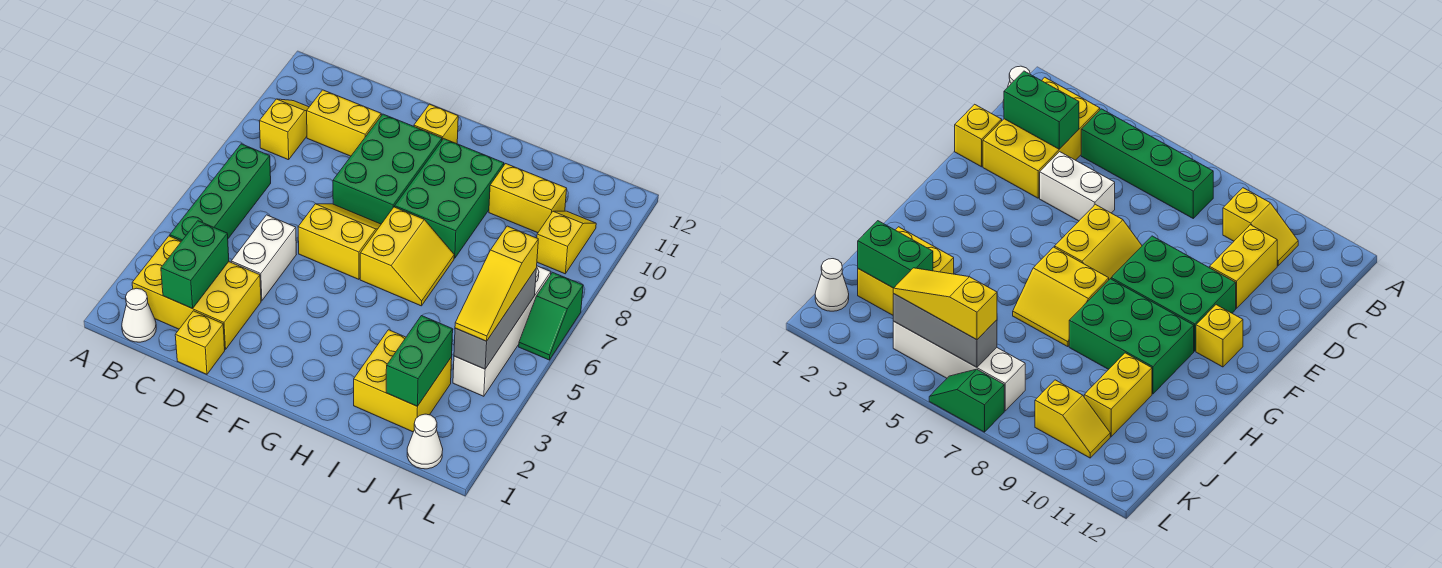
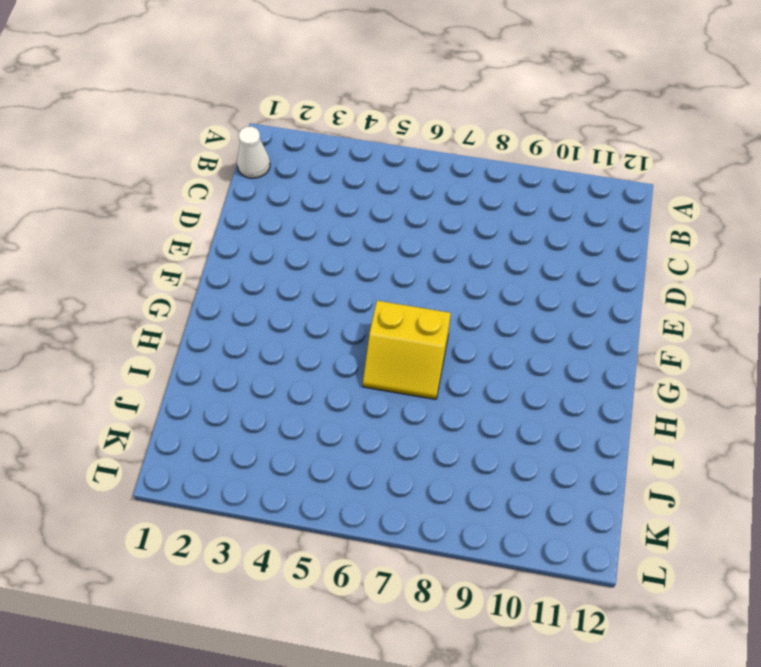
none -> yellow 2x3 brick [132,236,261,350]
none -> green 1x4 brick [170,144,271,241]
none -> yellow 1x2 slope [260,99,309,160]

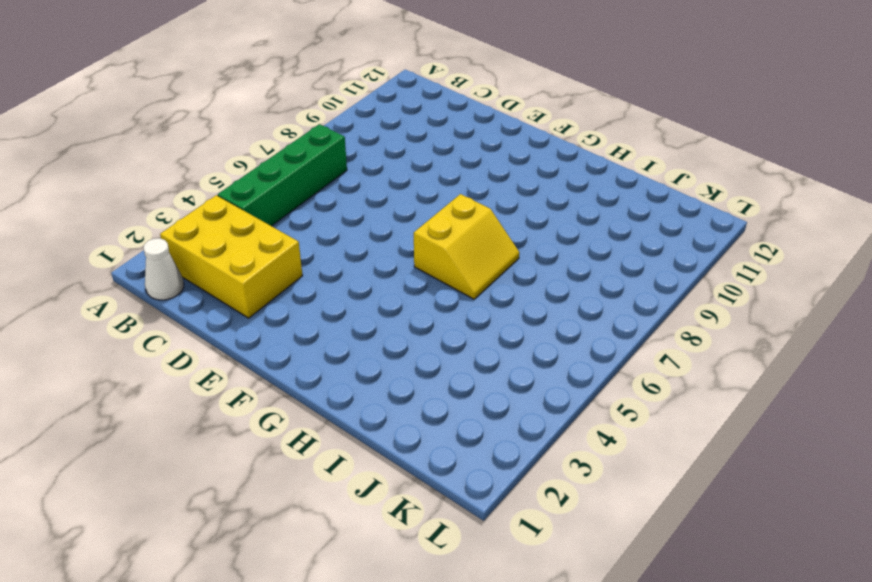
none -> yellow 1x2 slope [260,99,309,160]
none -> yellow 1x2 brick [307,90,381,156]
none -> yellow 1x1 brick [175,311,225,374]

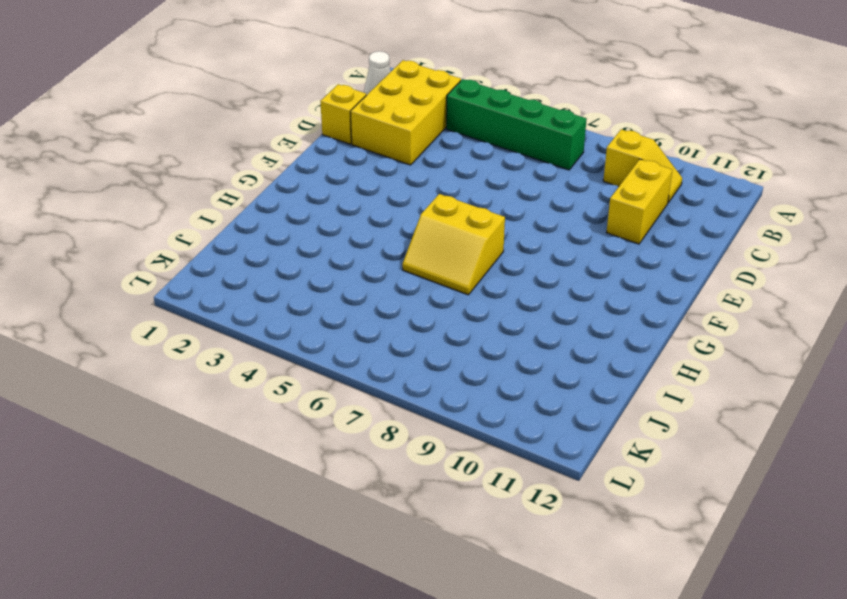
none -> white 1x2 brick [231,215,296,301]
none -> yellow 2x2 slope [298,204,381,279]
none -> green 2x3 brick [333,114,442,224]

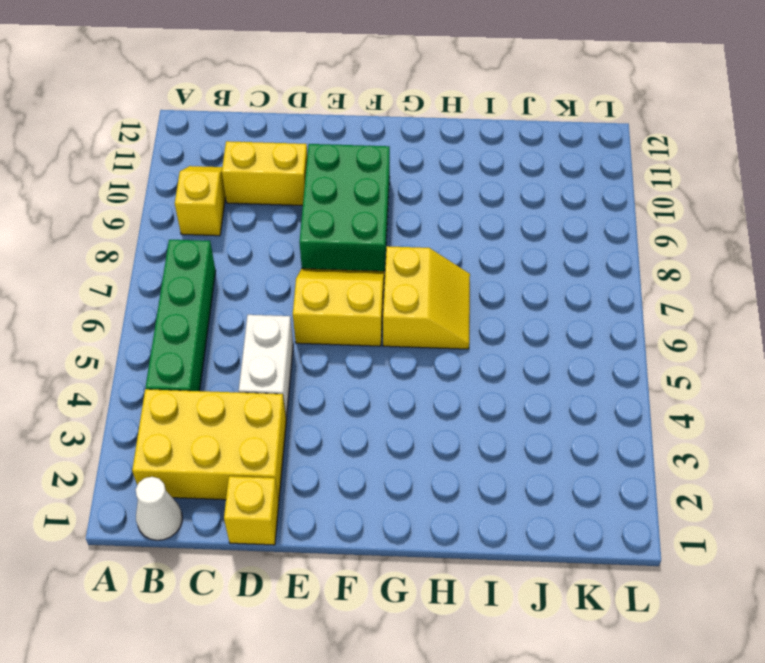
none -> yellow 1x1 brick [414,104,458,144]
none -> green 2x3 brick [395,139,504,258]
none -> yellow 2x2 brick [354,330,452,432]

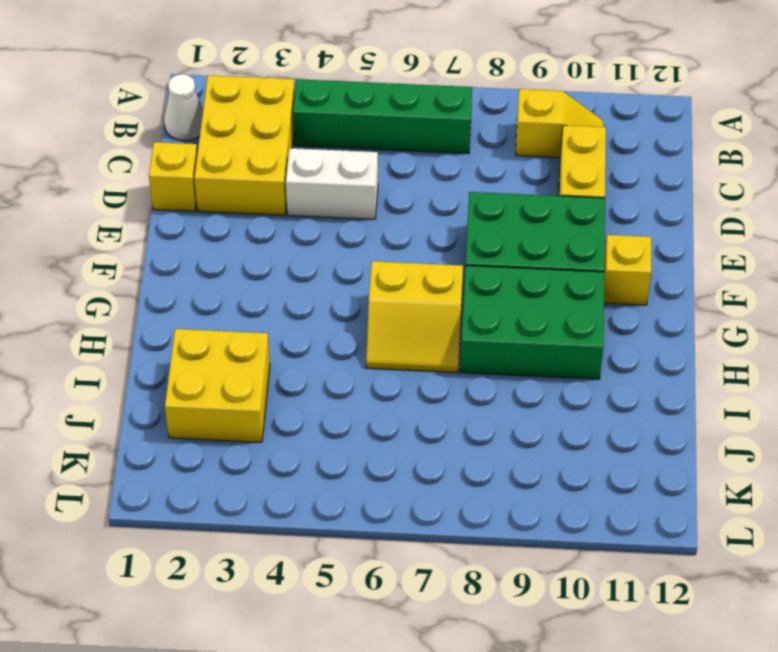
none -> yellow 2x2 slope [298,204,381,279]
none -> yellow 1x2 brick [489,164,567,233]
none -> white 1x1 cone [407,414,443,469]

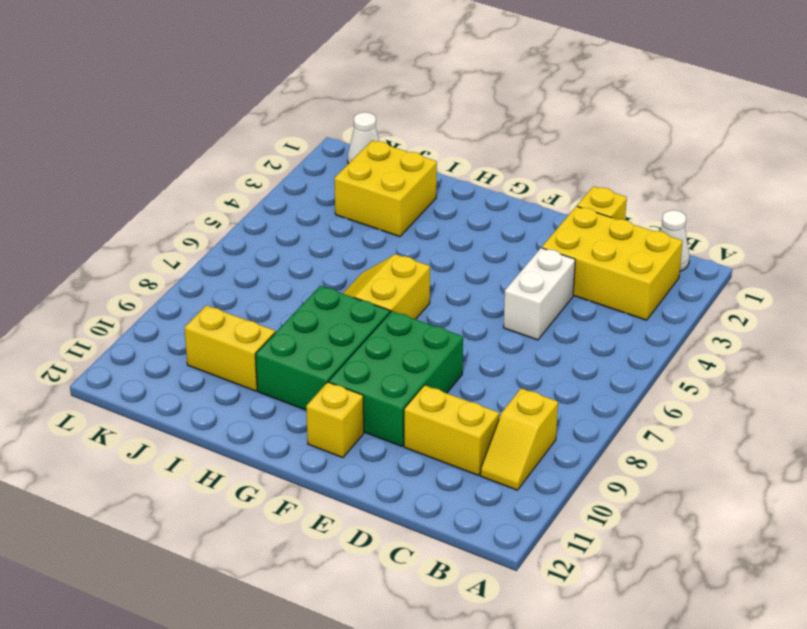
none -> green 1x4 brick [170,144,271,241]
none -> yellow 2x2 slope [298,204,381,279]
none -> white 1x4 brick [453,266,551,396]

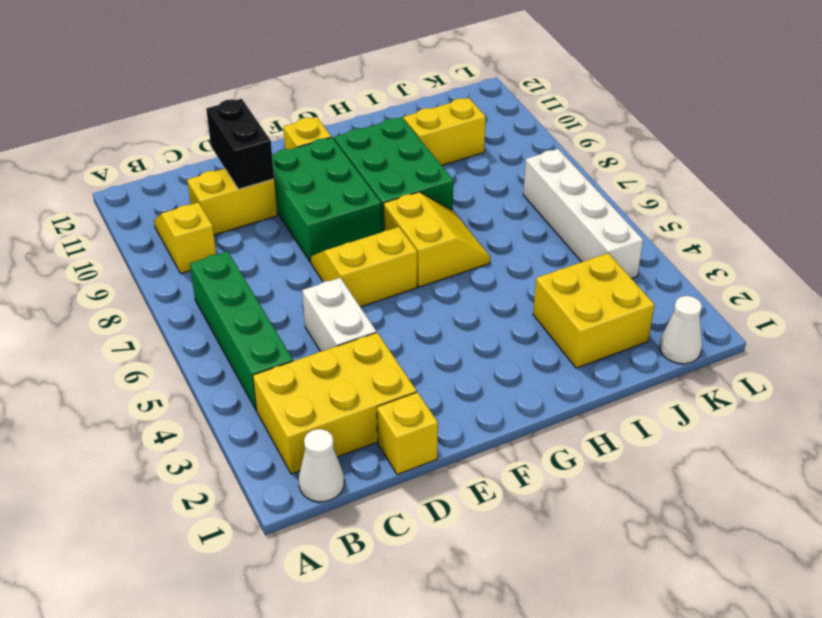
black 1x2 brick [206,99,274,189] -> none
none -> yellow 1x2 slope [537,211,596,274]
none -> green 1x2 slope [519,272,583,360]
none -> green 1x2 brick [161,221,229,309]

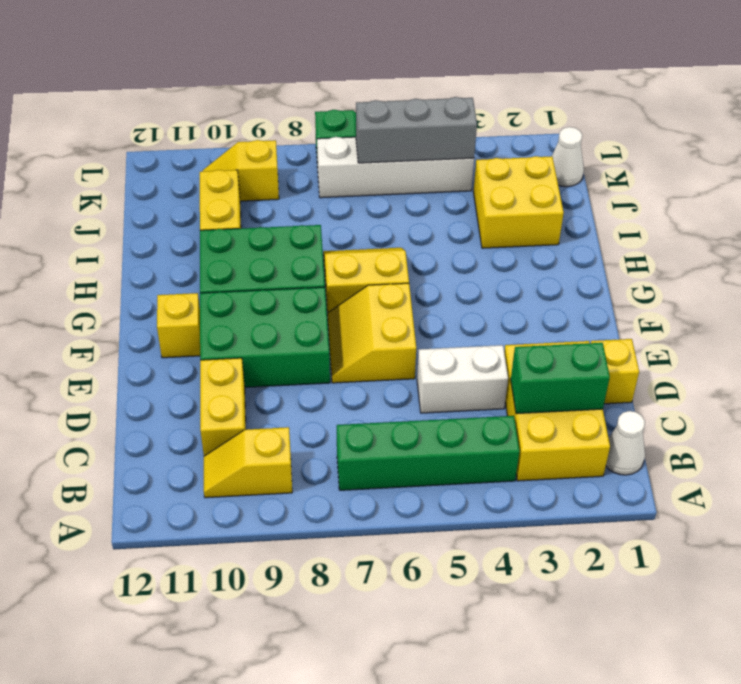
none -> green 1x2 brick [386,316,453,406]
none -> yellow 1x3 slope [455,226,538,341]

